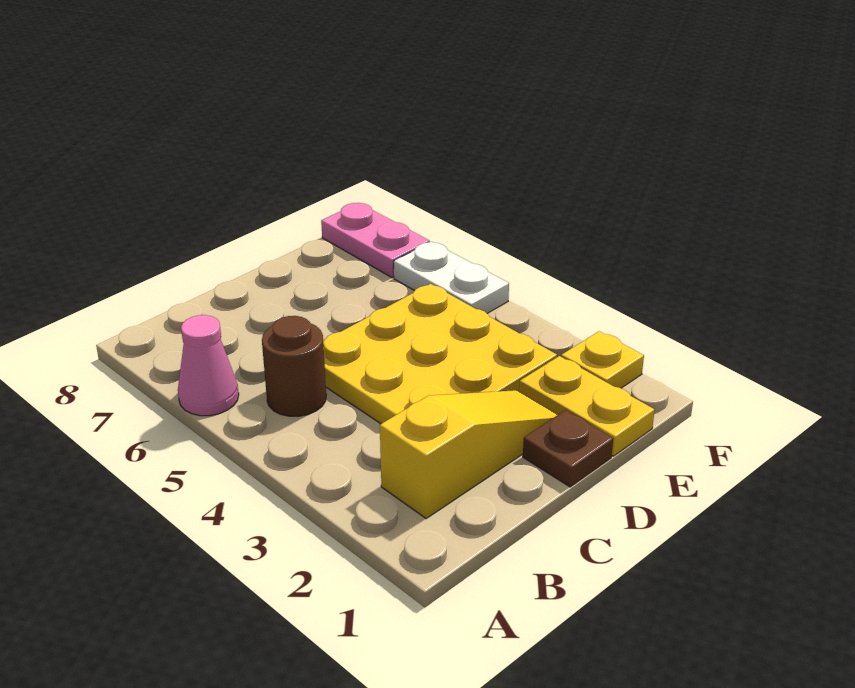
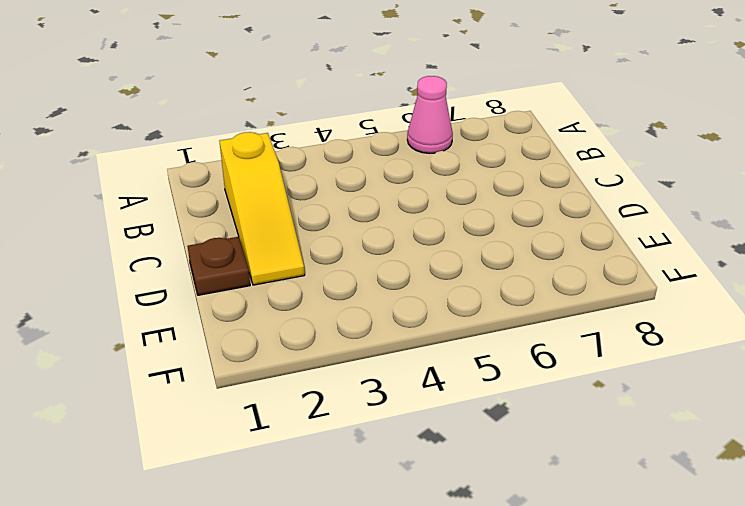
none -> brown 1x1 round brick [262,316,326,416]
none -> yellow 3x3 plate [323,284,557,424]

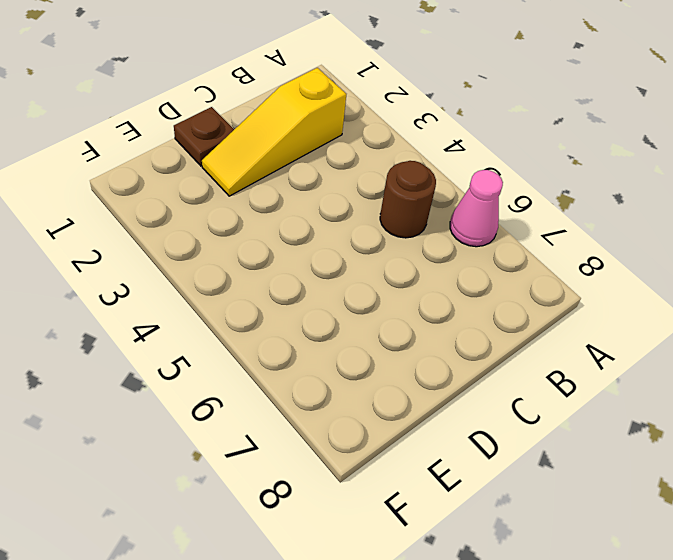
none -> yellow 3x3 plate [323,284,557,424]
none -> yellow 1x2 plate [519,356,655,456]

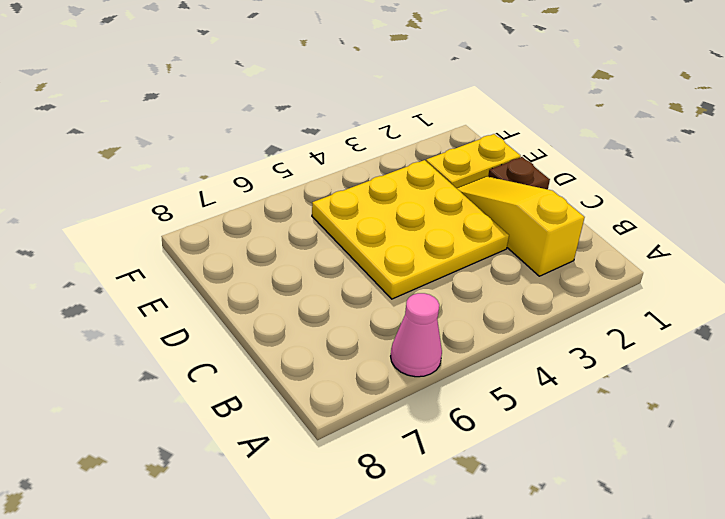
none -> brown 1x1 round brick [262,316,326,416]
none -> yellow 1x1 plate [561,331,644,388]

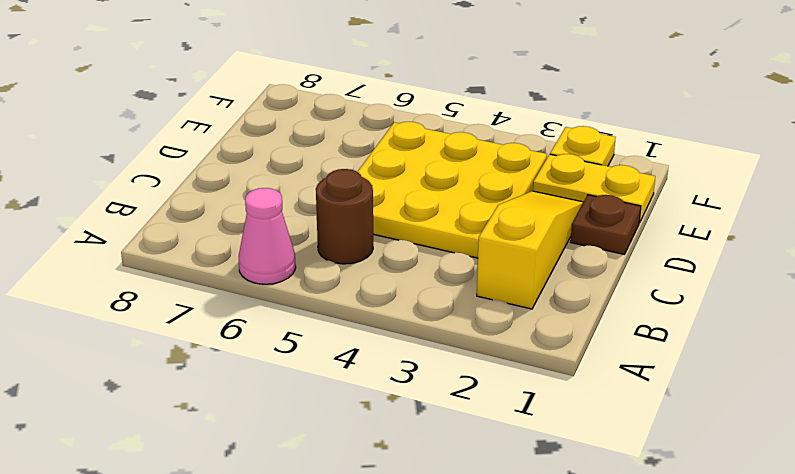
none -> white 1x2 plate [394,242,509,314]
none -> pink 1x2 plate [321,203,430,278]

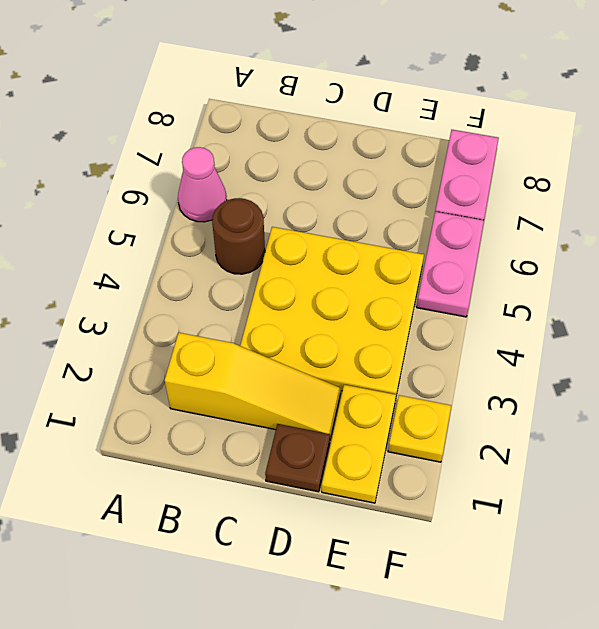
pink 1x2 plate [417,212,484,317] -> white 1x2 plate [394,242,509,314]

